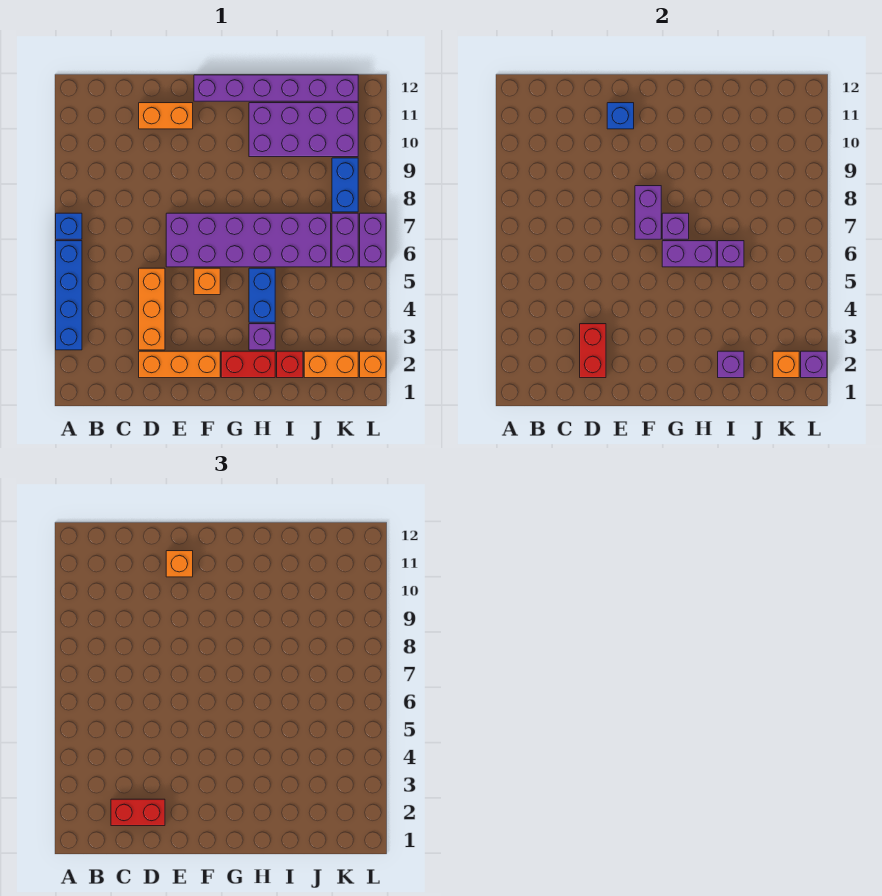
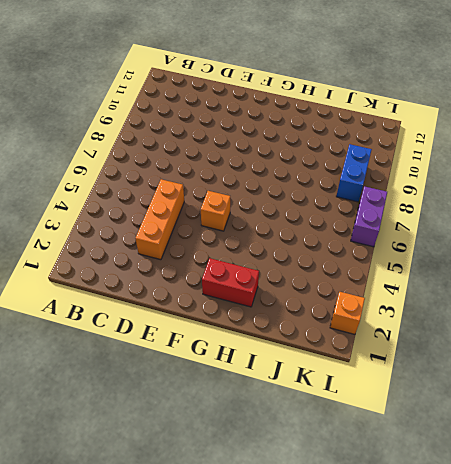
none -> blue 1x4 brick [56,241,82,350]
none -> blue 1x1 brick [56,213,82,239]
none -> orange 1x3 brick [139,351,220,378]

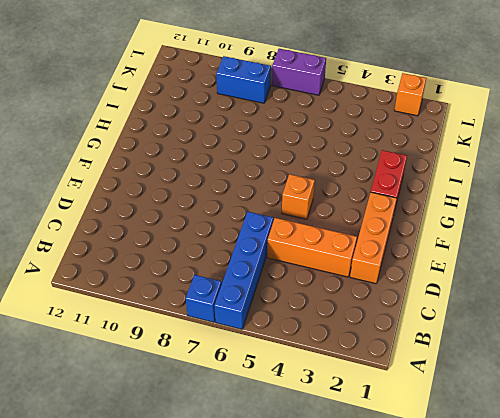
blue 1x4 brick [214,212,273,329] -> blue 1x4 brick turned to [56,241,82,350]
none -> orange 1x2 brick [139,103,193,129]
none -> purple 2x6 brick [166,213,331,267]
none -> purple 1x6 brick [194,75,358,101]

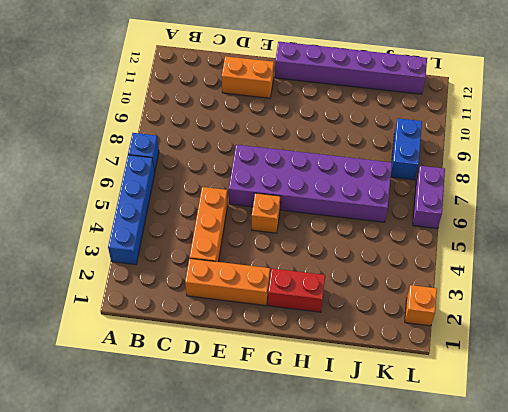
none -> purple 1x1 brick [249,324,275,350]
none -> blue 1x2 brick [249,268,275,322]
none -> purple 2x4 brick [249,103,358,157]

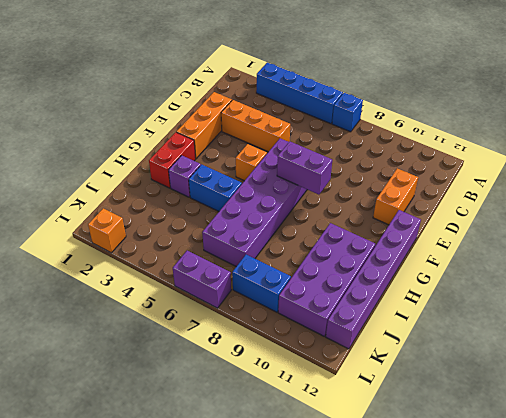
none -> red 1x1 brick [277,351,303,378]
none -> orange 1x2 brick [304,351,358,378]
none -> purple 1x2 brick [332,213,358,267]

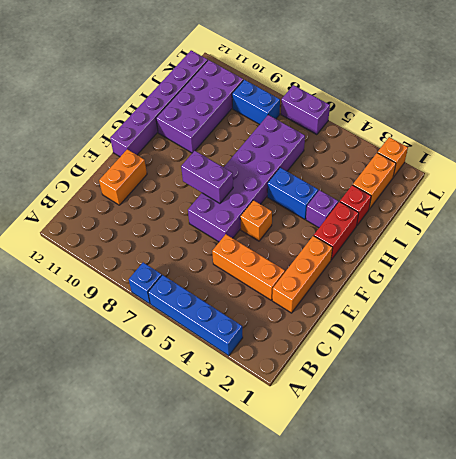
none -> purple 1x2 brick [332,213,358,267]
none -> red 1x2 brick [580,324,606,378]
none -> blue 1x1 brick [607,103,634,129]

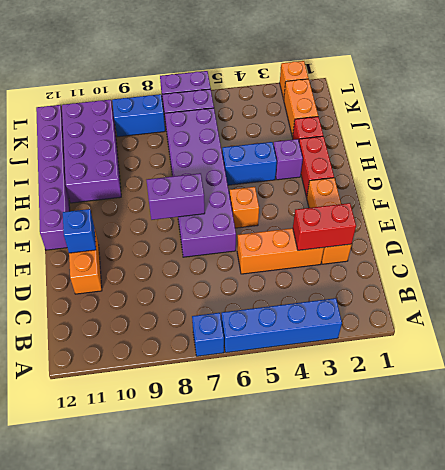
none -> purple 1x2 brick [662,241,716,267]
none -> purple 1x1 brick [662,213,689,239]
none -> purple 1x1 brick [718,351,744,378]

